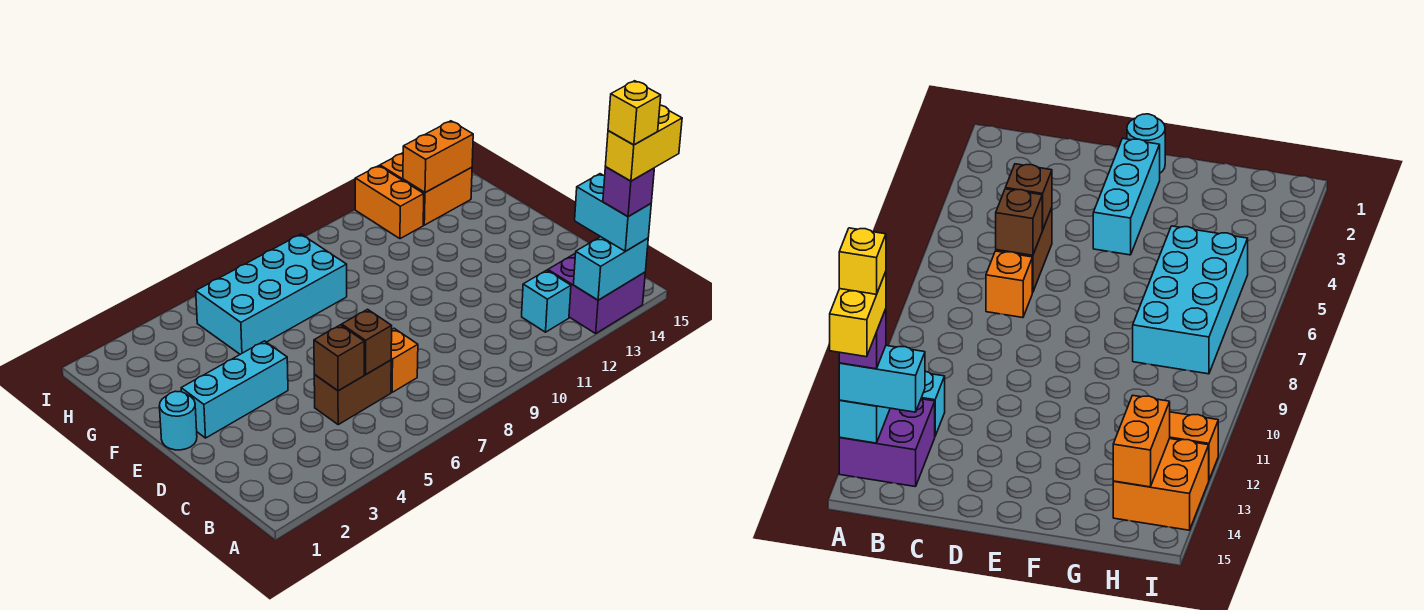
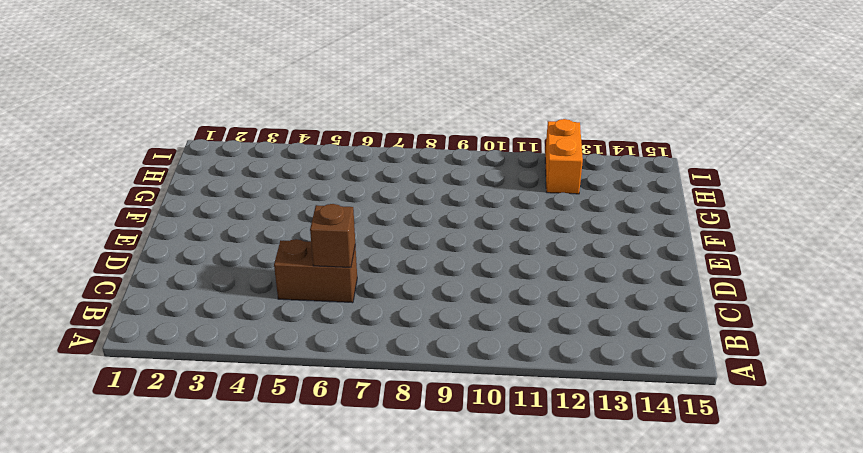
none -> purple 2x2 brick [548,253,645,333]
none -> cyan 1x1 brick [522,270,571,332]
none -> orange 1x1 brick [391,328,418,392]

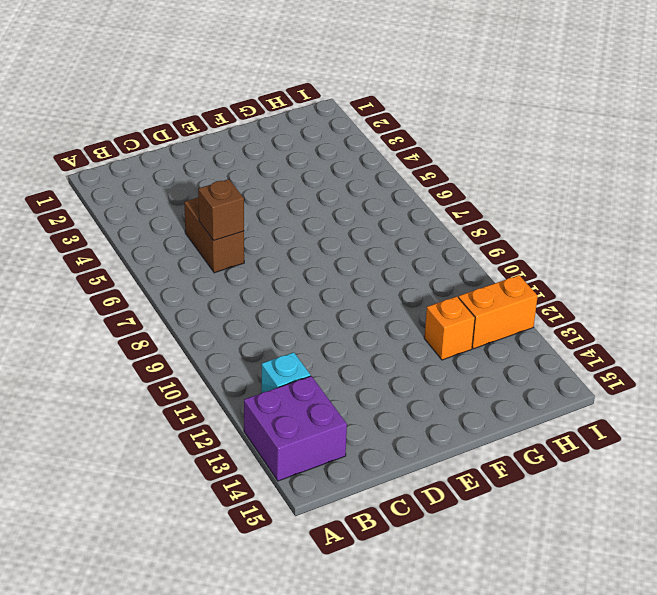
orange 1x1 brick [424,297,475,360] -> orange 1x1 brick moved to [391,328,418,392]
none -> cyan 1x1 round brick [159,391,197,450]
none -> cyan 1x3 brick [181,341,288,438]
none -> cyan 2x4 brick [196,234,347,354]

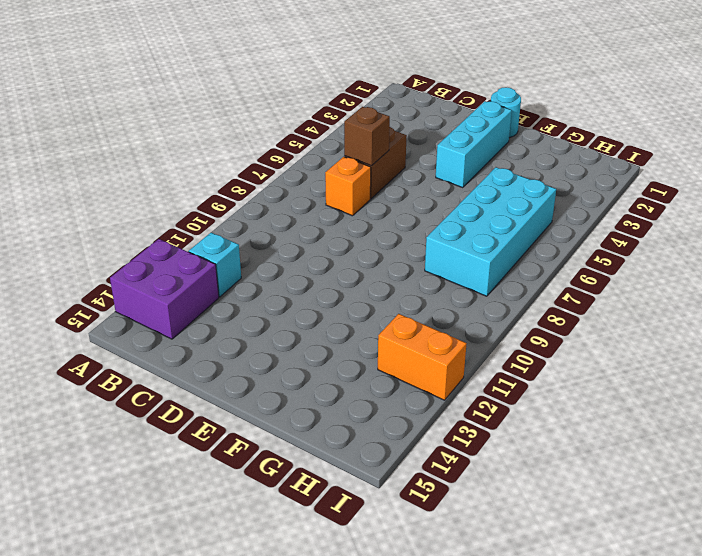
none -> orange 2x2 brick [380,153,472,225]
none -> cyan 1x2 brick [574,237,648,300]
none -> brown 1x1 brick [314,325,364,391]

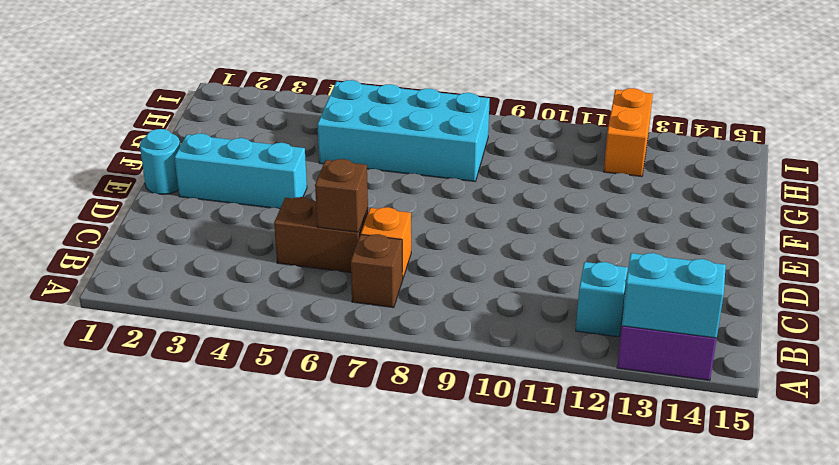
brown 1x1 brick [351,234,403,308] -> brown 1x1 brick moved to [314,325,364,391]
none -> orange 2x2 brick [380,153,472,225]
none -> orange 1x2 brick [403,121,473,193]
none -> cyan 1x2 brick [575,174,651,251]

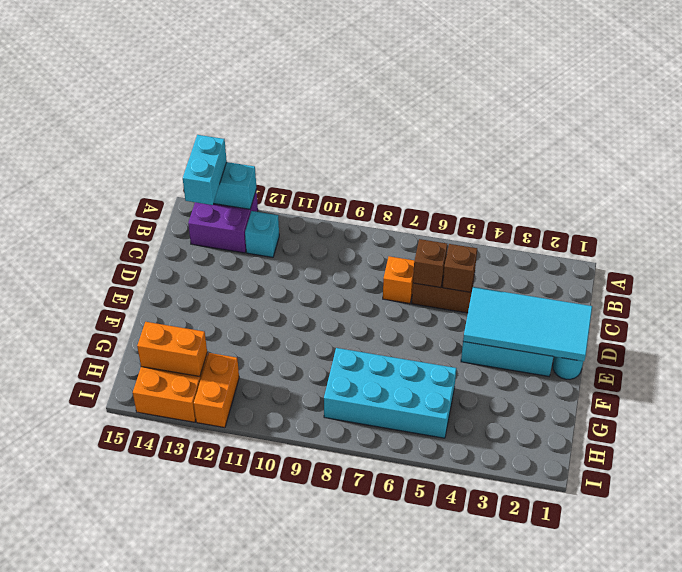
cyan 2x4 tile [463,287,592,361] -> none
none -> purple 1x1 brick [603,167,654,217]
none -> yellow 1x2 brick [605,105,682,181]
none -> yellow 1x1 brick [608,81,661,145]

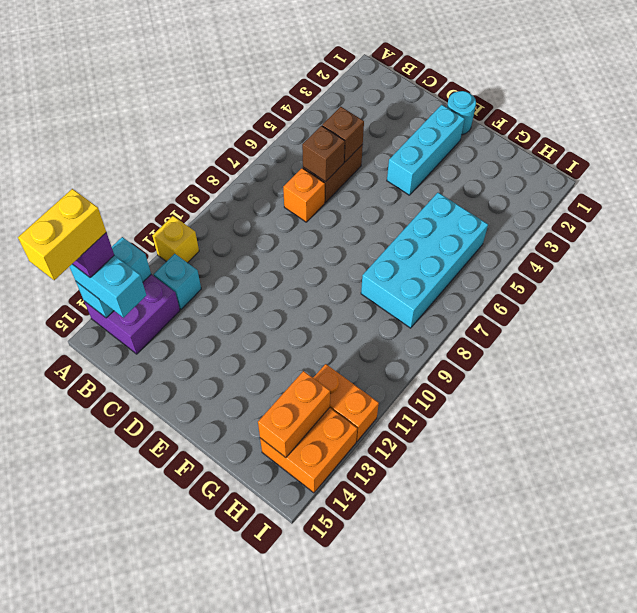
yellow 1x1 brick [153,216,199,263] -> yellow 1x1 brick moved to [608,81,661,145]

